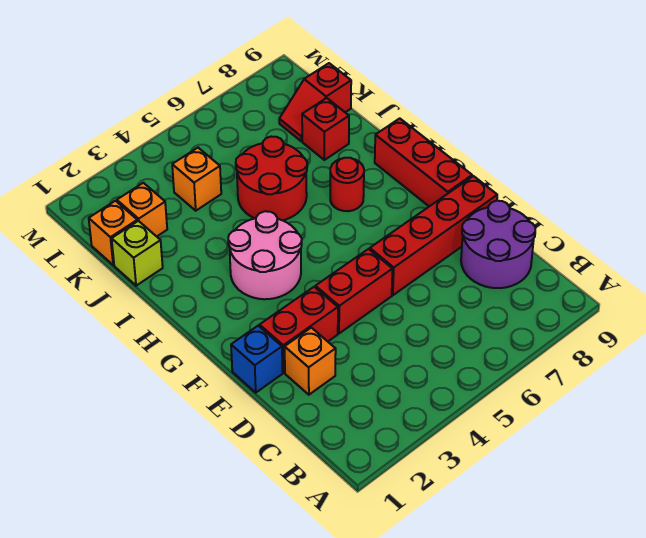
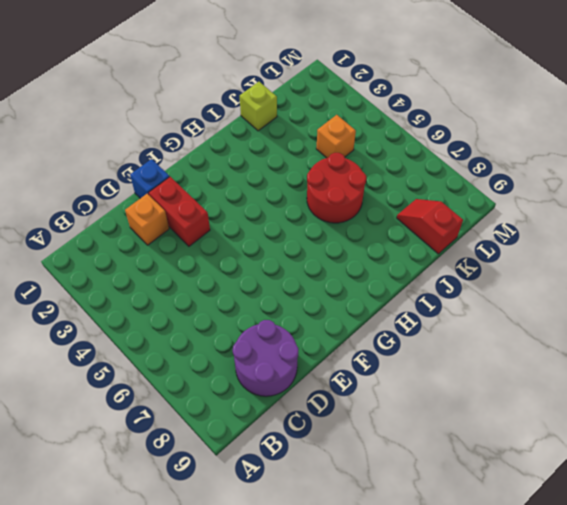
none -> red 1x2 brick [315,249,392,333]
none -> red 1x4 brick [370,176,497,295]
none -> red 1x3 brick [375,118,472,206]

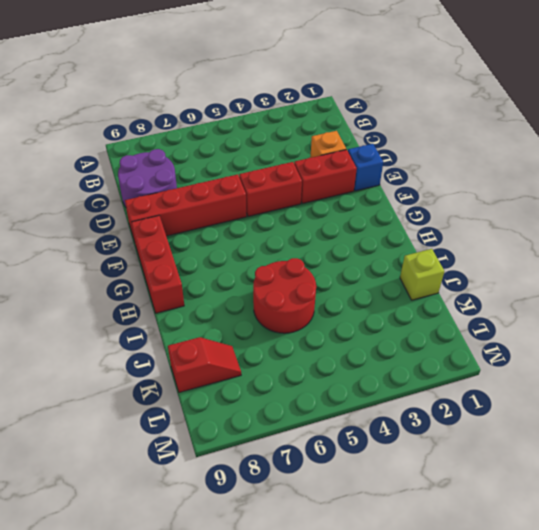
none -> pink 2x2 round brick [228,211,302,299]
none -> red 1x1 round brick [330,158,364,211]
none -> red 1x1 brick [302,98,349,160]

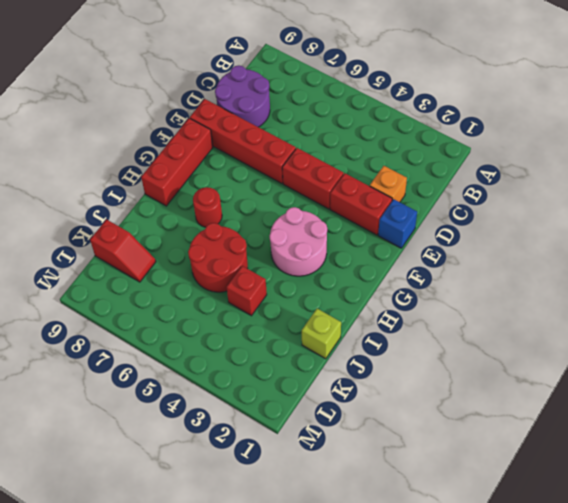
red 1x1 brick [226,266,267,316] -> red 1x1 brick moved to [302,98,349,160]
none -> orange 1x1 brick [89,201,137,265]
none -> orange 1x1 brick [117,183,167,236]
none -> orange 1x1 brick [172,148,221,211]

